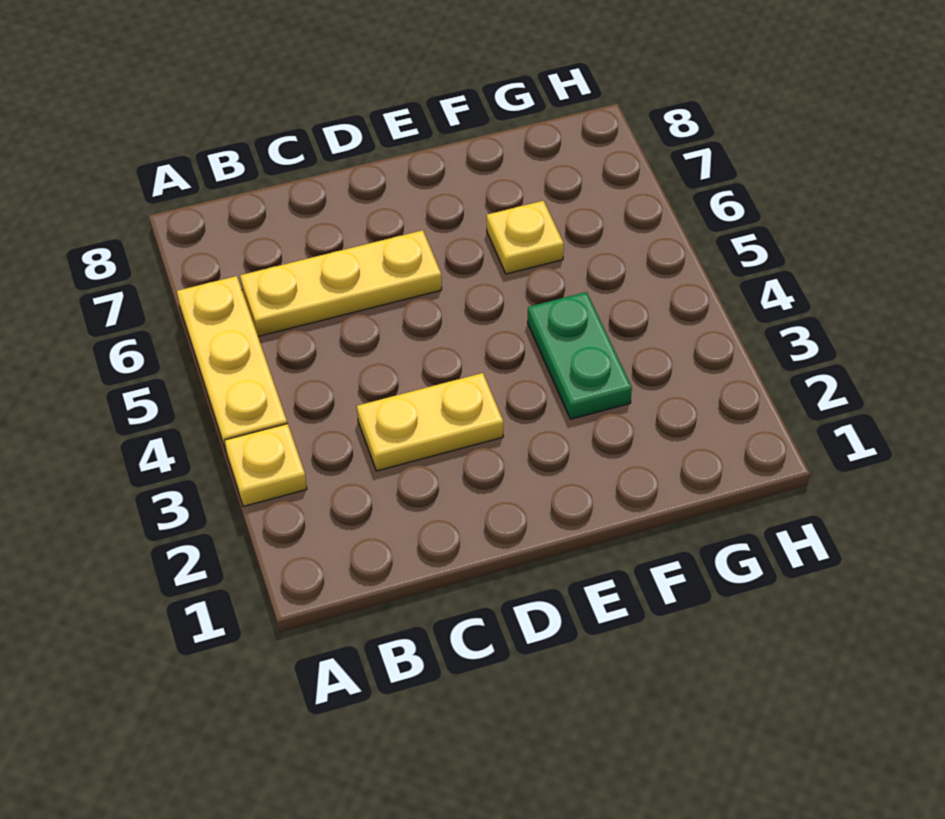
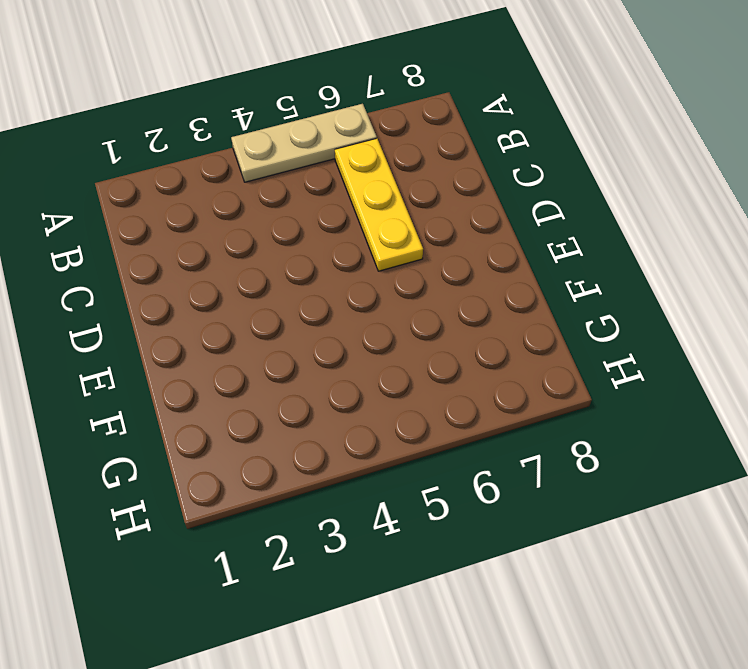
tan 1x3 plate [231,104,377,182] -> yellow 1x3 plate [177,276,287,451]
none -> yellow 1x1 plate [224,424,307,506]
none -> yellow 1x2 plate [357,373,503,471]

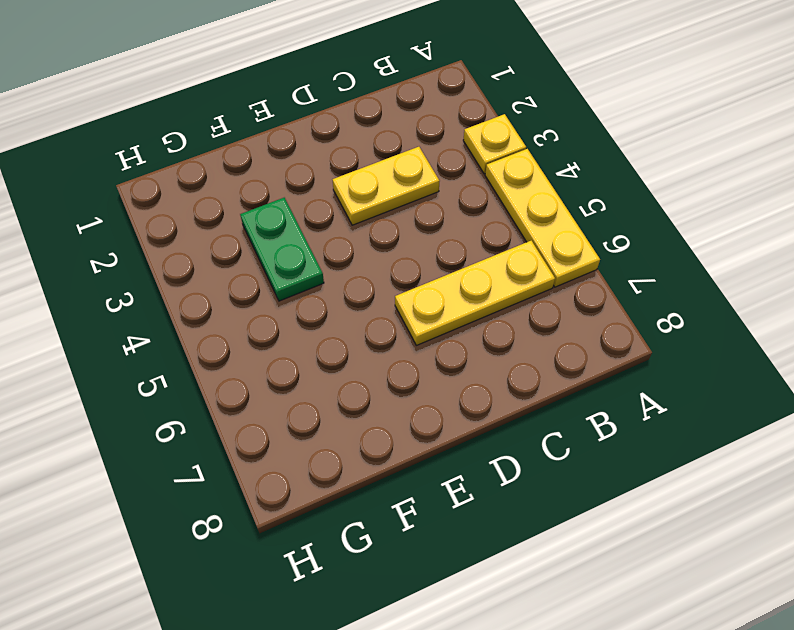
none -> yellow 1x1 plate [487,201,564,274]

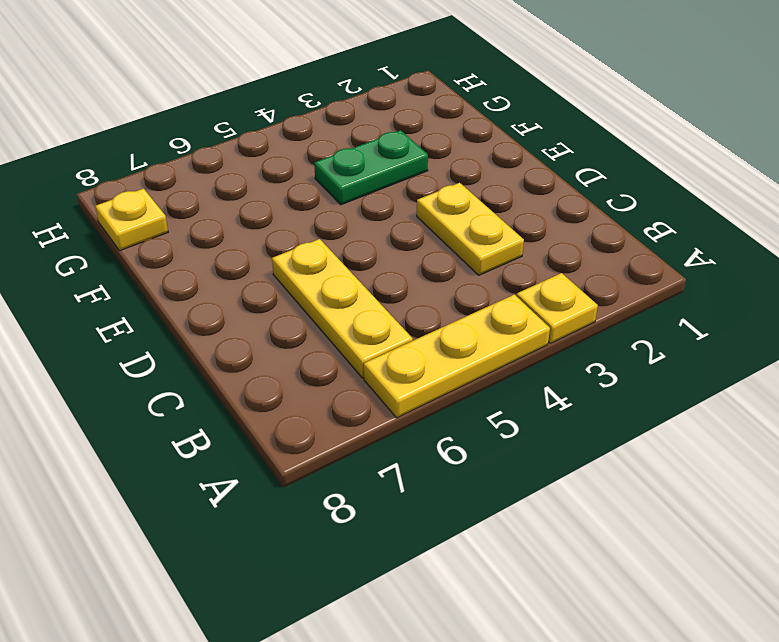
yellow 1x1 plate [95,189,168,251] -> yellow 1x1 plate moved to [487,201,564,274]

